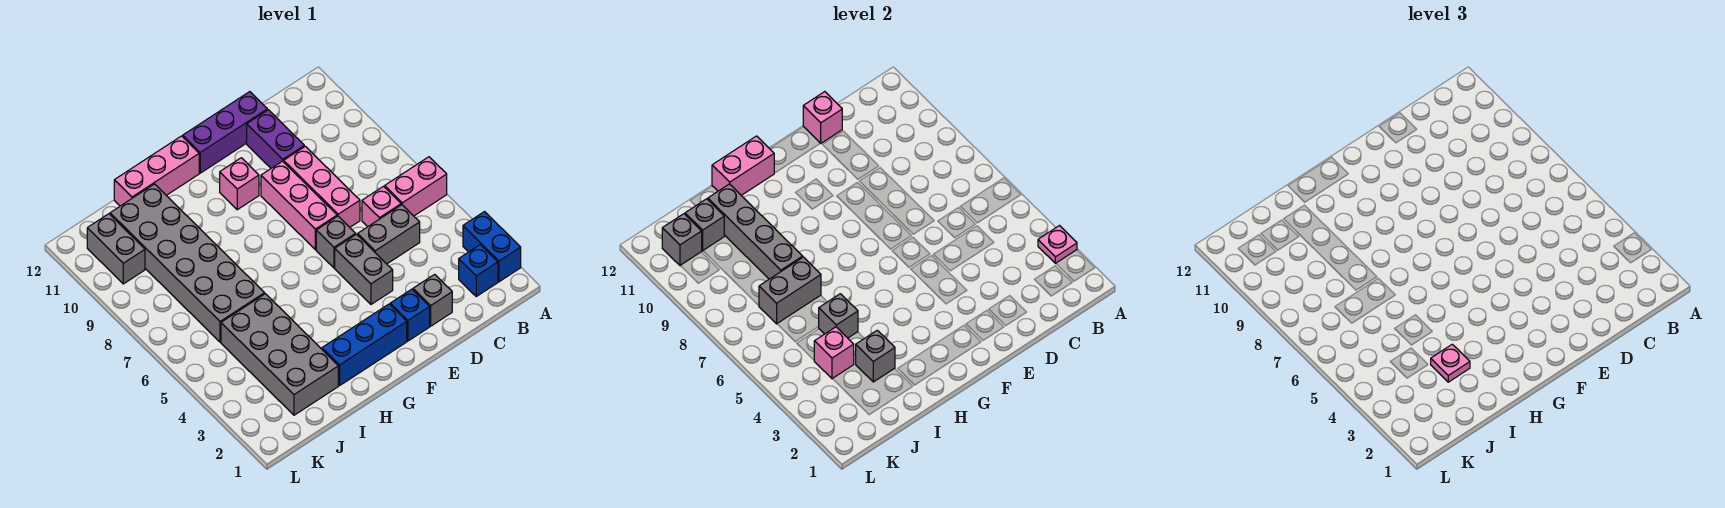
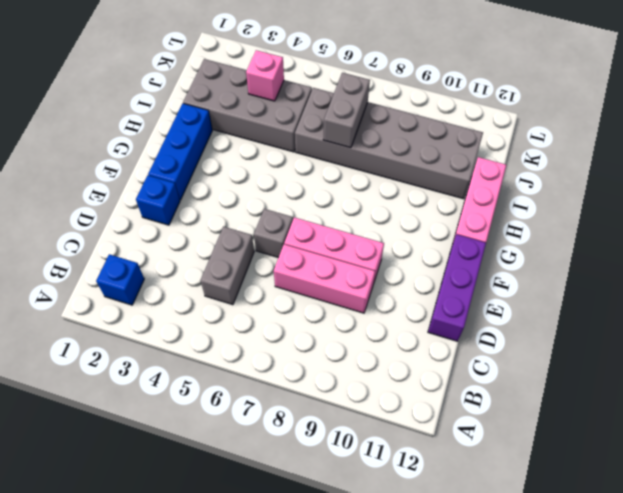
none -> blue 1x2 brick [463,212,521,282]
none -> pink 1x2 brick [385,157,447,216]
none -> pink 1x1 brick [362,186,401,227]
none -> grey 1x1 brick [413,274,452,326]

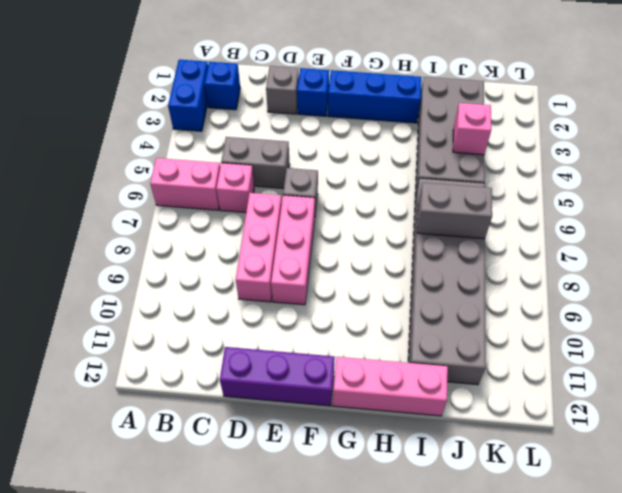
none -> purple 1x2 brick [247,110,304,168]
none -> grey 1x2 brick [335,234,393,304]
none -> pink 1x1 brick [220,158,259,210]
none -> grey 1x2 brick [87,214,145,284]

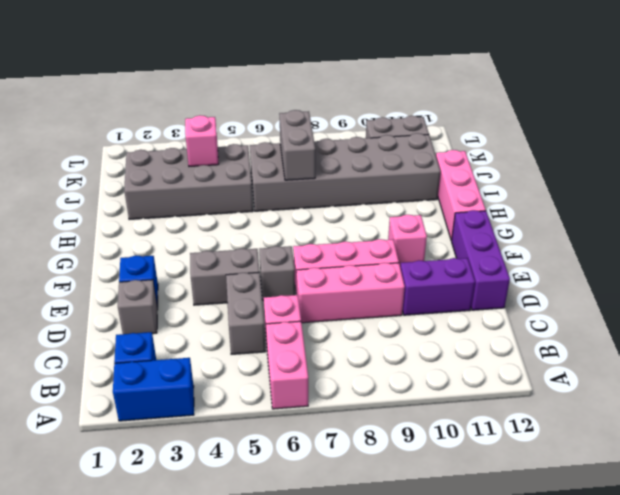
none -> blue 1x3 brick [322,304,407,385]
none -> pink 1x1 plate [1038,226,1077,263]
none -> pink 1x1 brick [803,92,842,143]
none -> pink 1x2 brick [712,136,774,195]

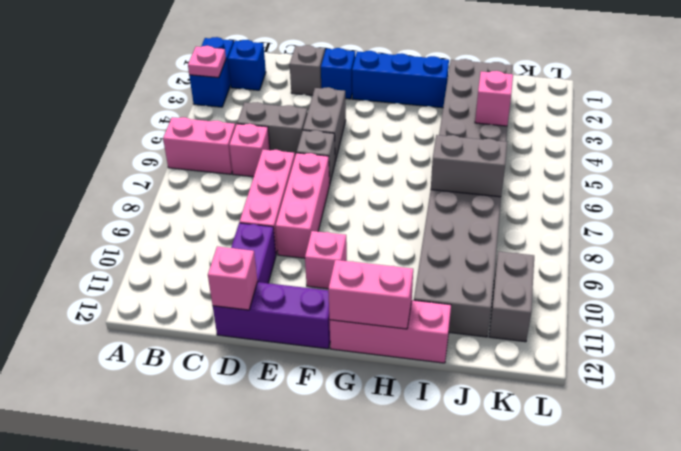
none -> grey 1x1 brick [856,330,895,382]
none -> grey 1x1 brick [818,294,858,338]
none -> grey 1x4 brick [708,184,803,279]
none -> grey 1x1 brick [685,199,724,251]

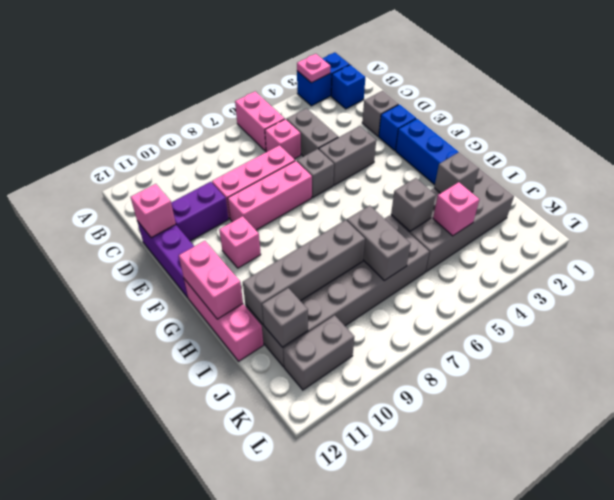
none -> grey 1x1 brick [662,214,702,265]
none -> pink 1x1 plate [1431,344,1470,382]

